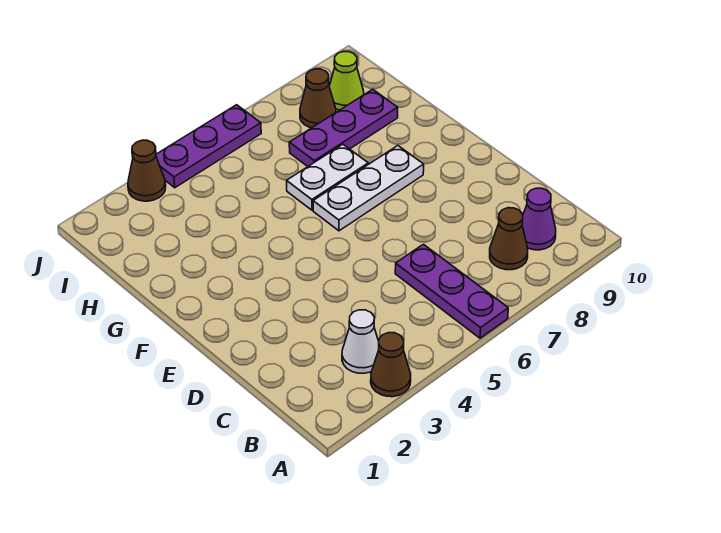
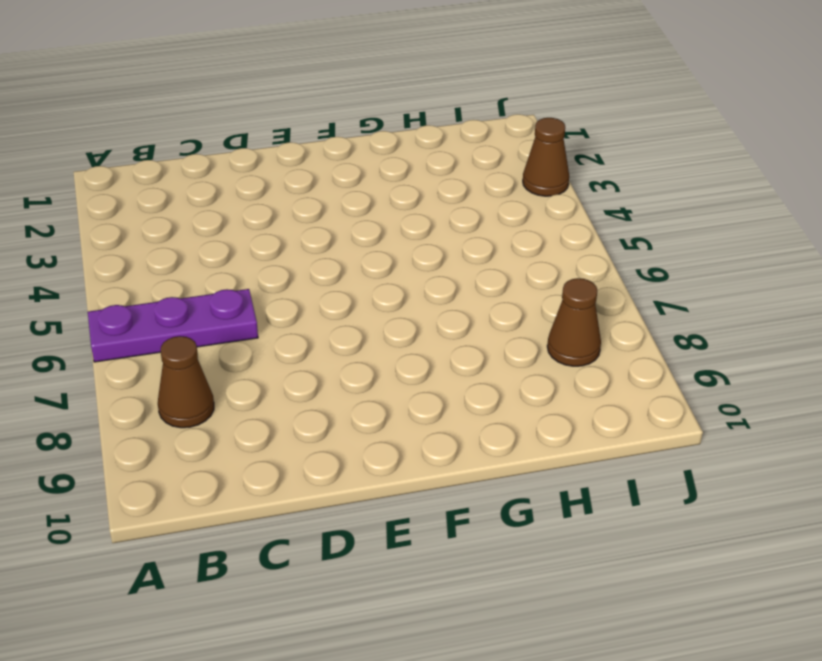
none -> brown 1x1 cone [371,333,411,397]
none -> white 1x1 cone [342,310,379,373]
none -> purple 1x1 cone [522,188,556,250]

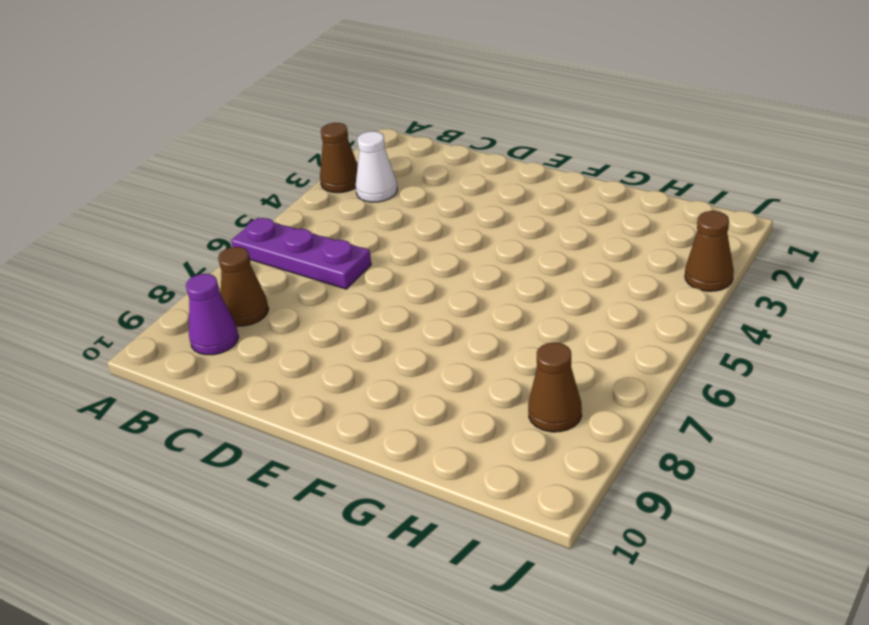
none -> white 1x3 plate [313,146,424,231]
none -> white 1x2 plate [287,144,368,210]
none -> purple 1x3 plate [289,89,398,166]

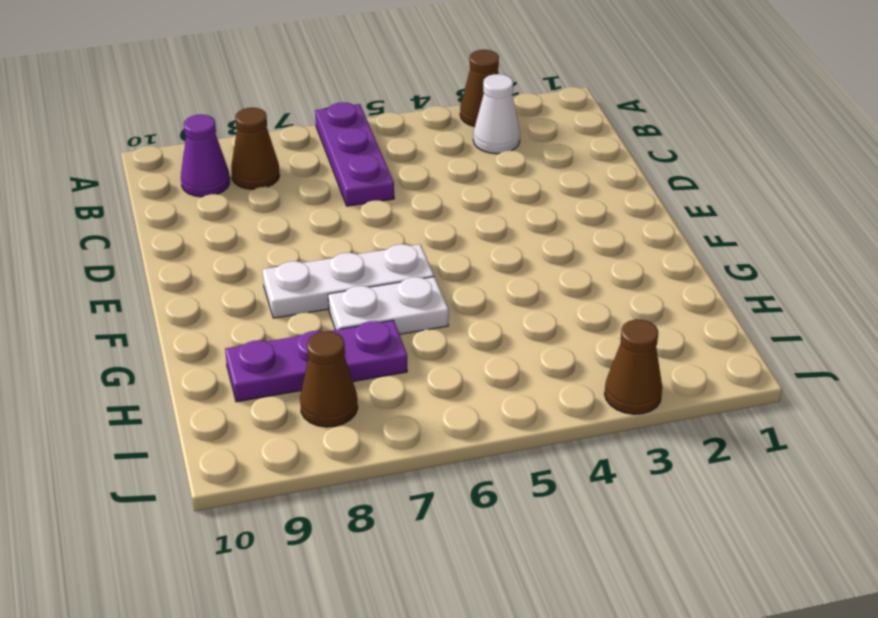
none -> lime 1x1 cone [329,52,364,110]
none -> purple 1x3 plate [156,105,261,188]

